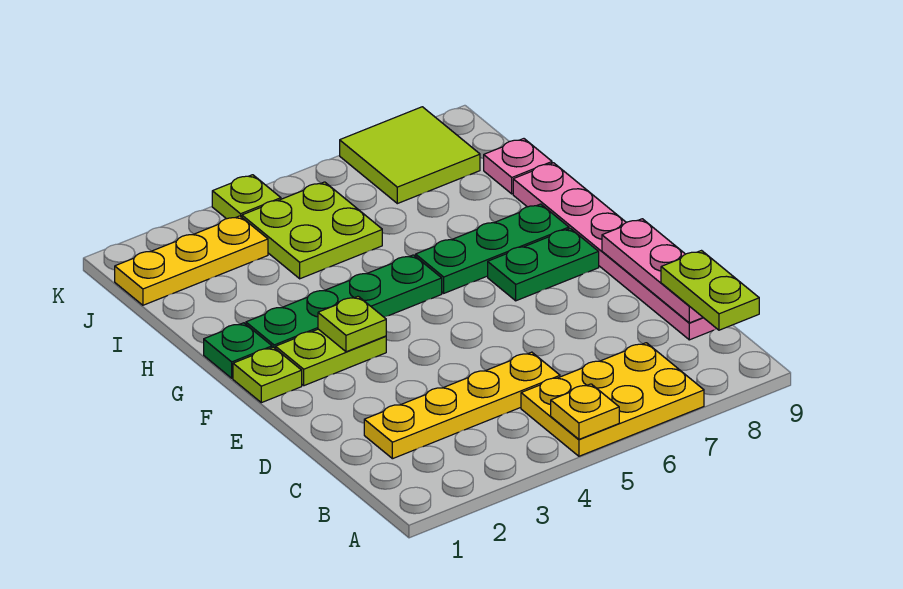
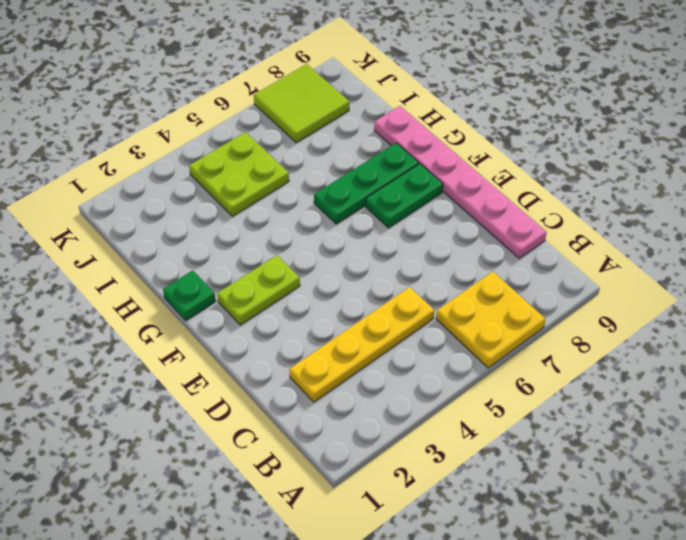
yellow 2x2 plate [436,272,546,368] -> yellow 2x3 plate [521,343,704,456]
none -> lime 1x1 plate [233,347,302,403]
none -> green 1x4 plate [246,255,442,349]
none -> pink 1x1 plate [484,139,552,194]

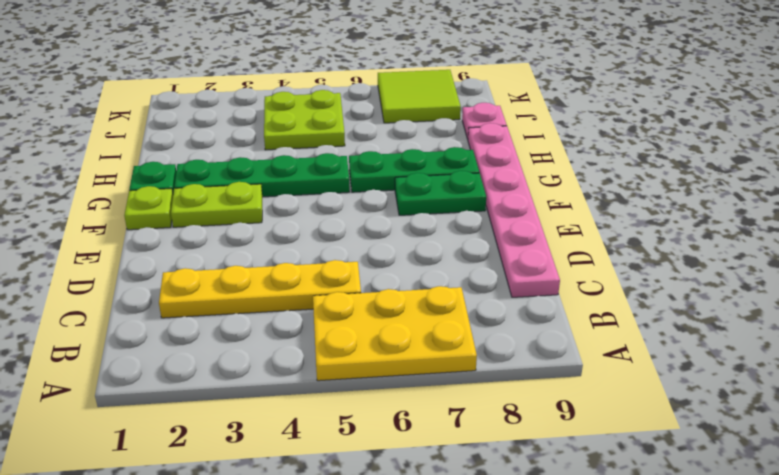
none -> yellow 1x3 plate [115,216,268,305]
none -> lime 1x1 plate [212,175,281,219]
none -> yellow 1x1 plate [551,384,619,439]

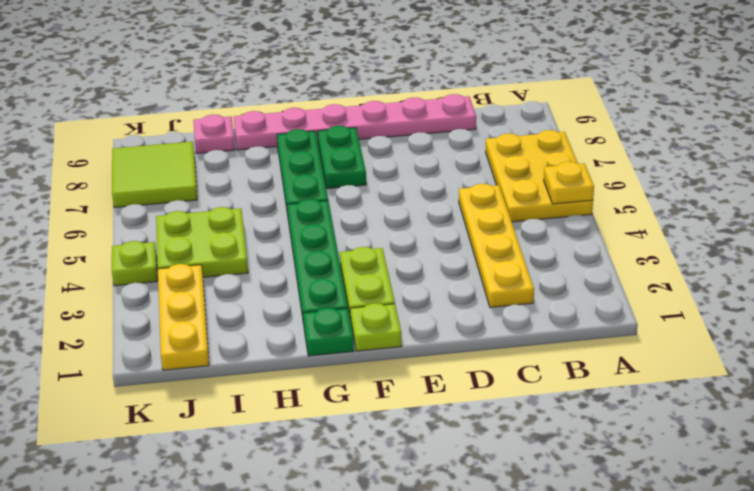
none -> pink 1x3 plate [602,219,703,323]
none -> lime 1x1 plate [318,296,386,352]
none -> lime 1x2 plate [661,251,759,330]

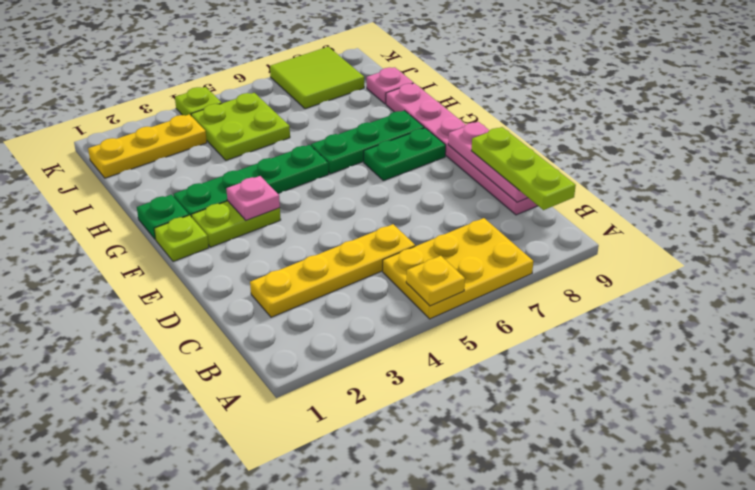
lime 1x3 plate [471,127,576,210] -> lime 1x2 plate [661,251,759,330]
pink 1x1 plate [226,176,280,220] -> lime 1x1 plate [318,296,386,352]

